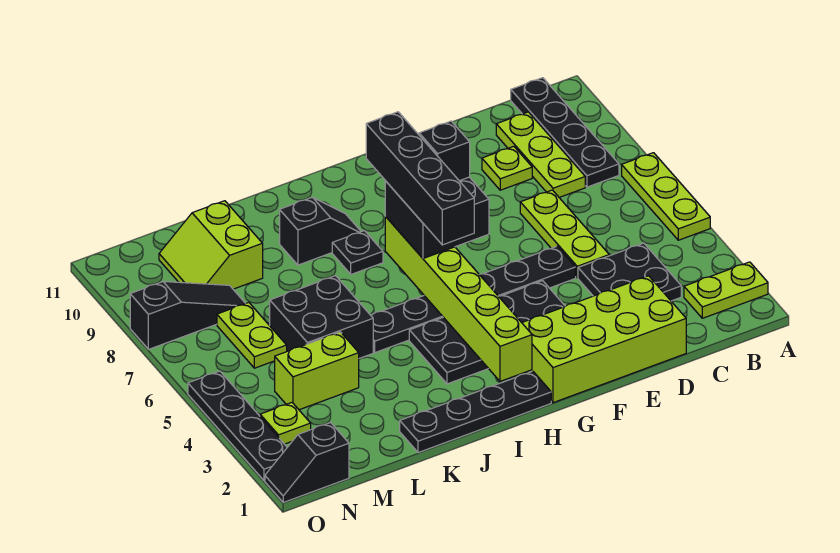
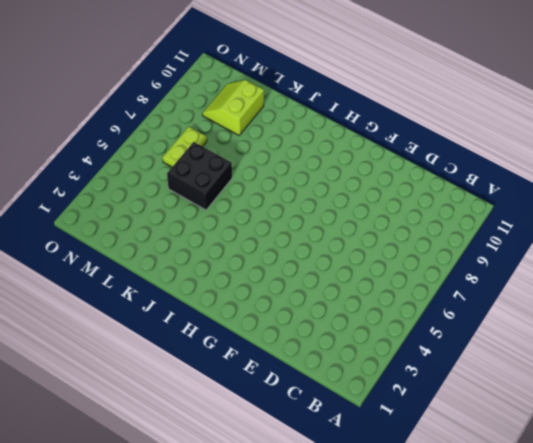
none -> lime 1x2 plate [684,262,768,318]
none -> lime 1x3 plate [622,153,710,240]
none -> black 1x4 plate [511,78,619,187]

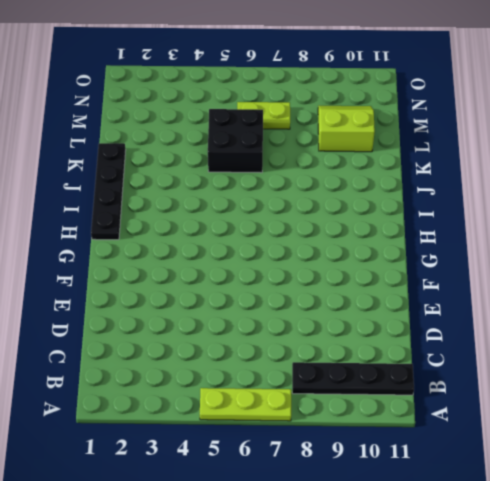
none -> lime 1x2 plate [684,262,768,318]
none -> black 2x2 plate [578,243,681,301]
none -> lime 1x3 plate [496,112,585,197]

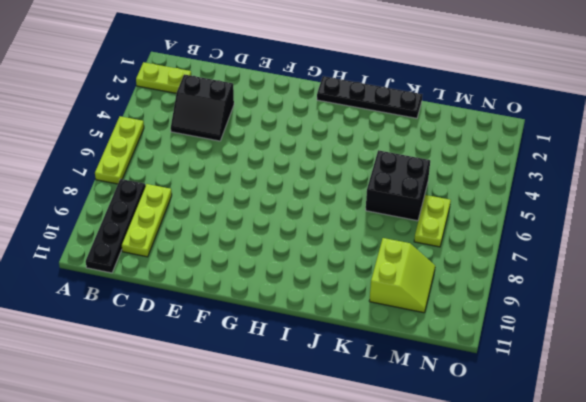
black 2x2 slope [171,74,234,141] -> black 2x2 plate [578,243,681,301]
none -> lime 2x4 brick [522,276,686,403]
none -> lime 1x3 plate [520,190,609,278]
none -> lime 1x1 plate [482,146,532,190]

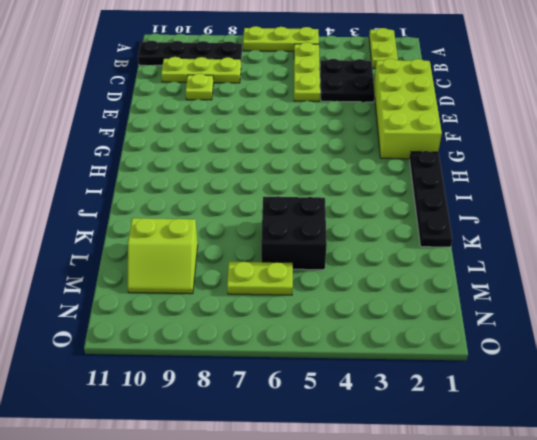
lime 1x3 plate [294,42,320,101] -> lime 1x3 plate turned to [520,190,609,278]
none -> black 1x6 plate [371,246,576,353]
none -> black 2x4 plate [409,281,565,384]
none -> black 1x1 plate [332,231,383,274]

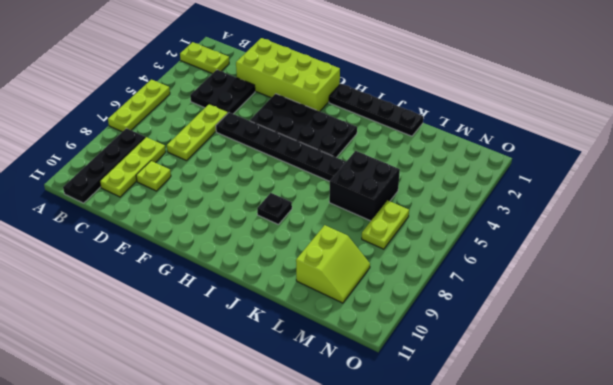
none -> black 1x2 slope [280,197,361,265]
none -> lime 1x2 brick [275,332,359,410]
none -> black 1x3 slope [130,281,245,349]

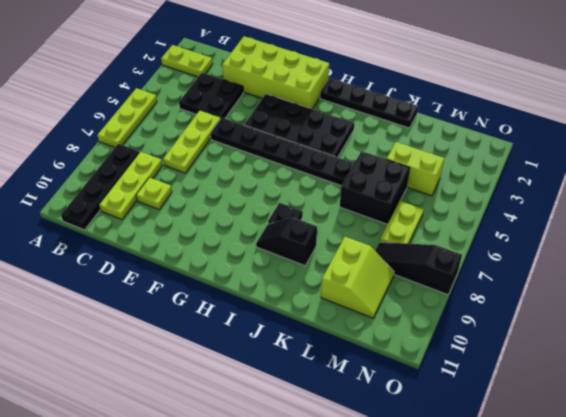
none -> black 1x2 slope [265,423,349,502]
none -> lime 1x1 plate [260,403,311,444]
none -> black 1x4 plate [188,371,287,481]

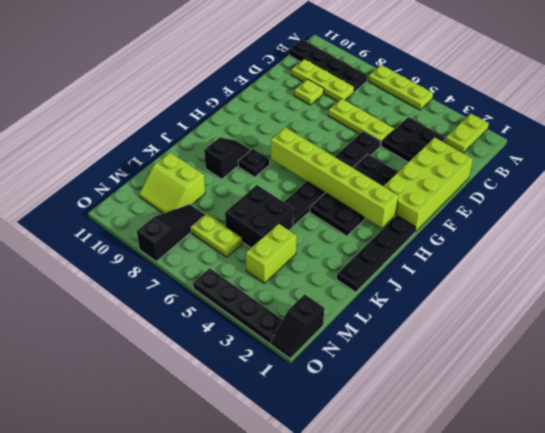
none -> lime 1x1 plate [260,403,311,444]
none -> black 2x2 brick [385,177,489,258]
none -> black 1x1 brick [419,121,470,181]

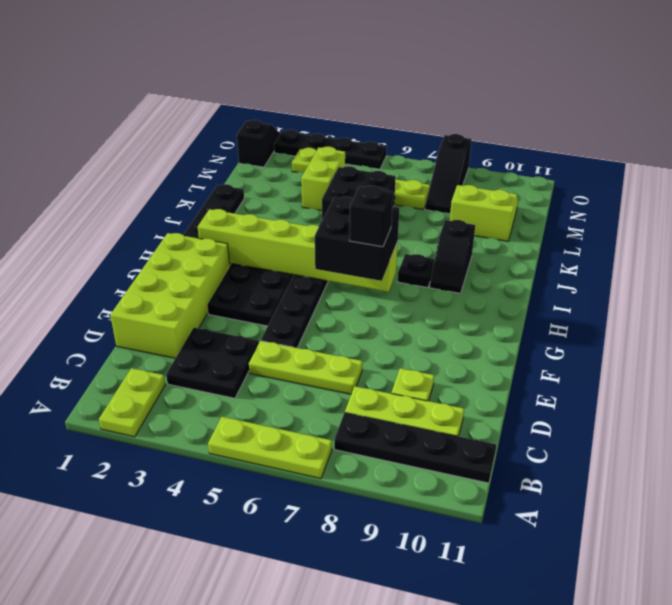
none -> black 1x4 brick [366,112,474,245]

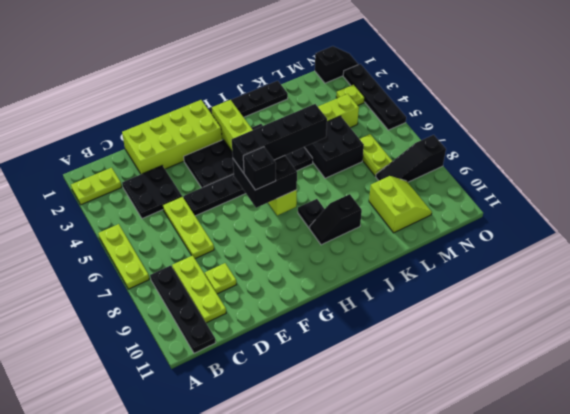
black 1x4 brick [232,104,327,173] -> black 1x4 brick turned to [366,112,474,245]

